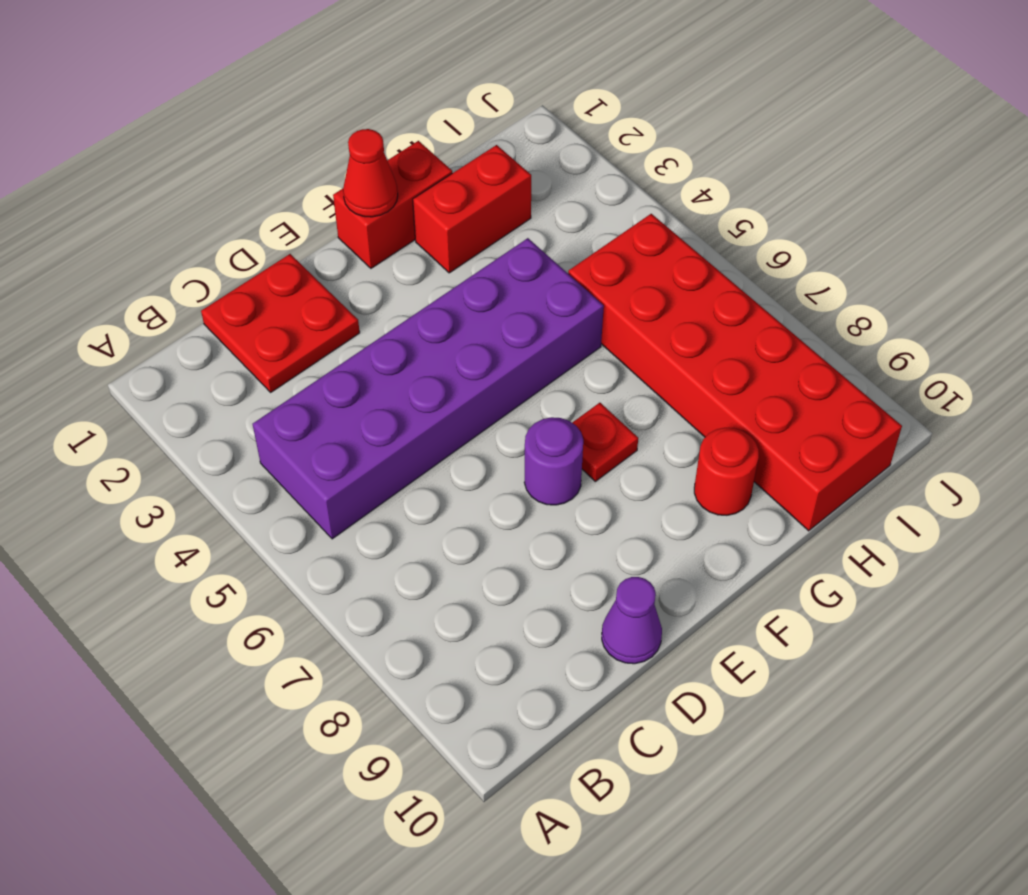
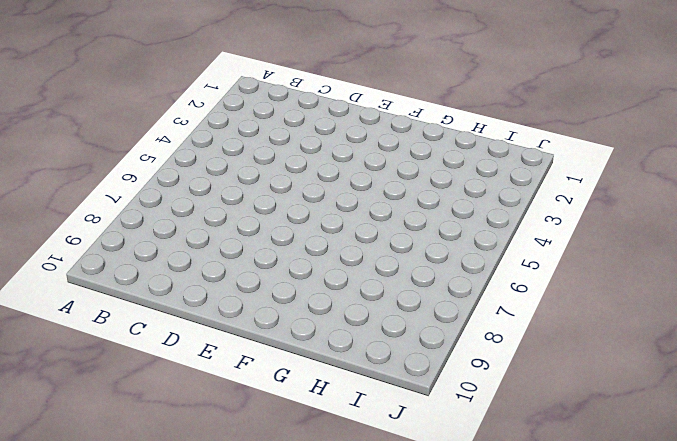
none -> purple 2x6 brick [253,238,604,539]
none -> red 2x2 plate [201,254,360,392]

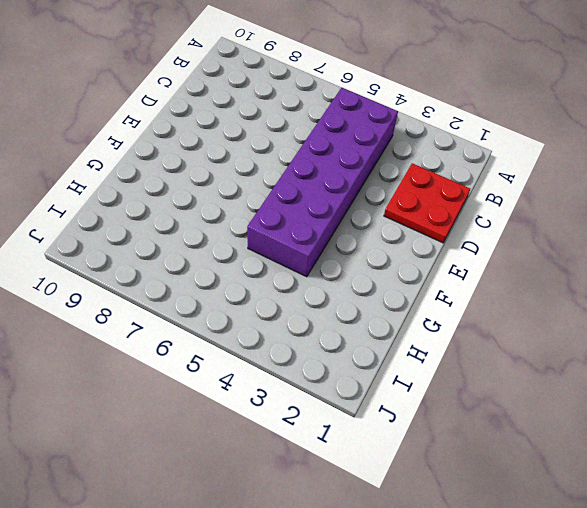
none -> purple 1x1 cone [602,577,662,664]
none -> purple 1x1 round brick [524,417,583,505]

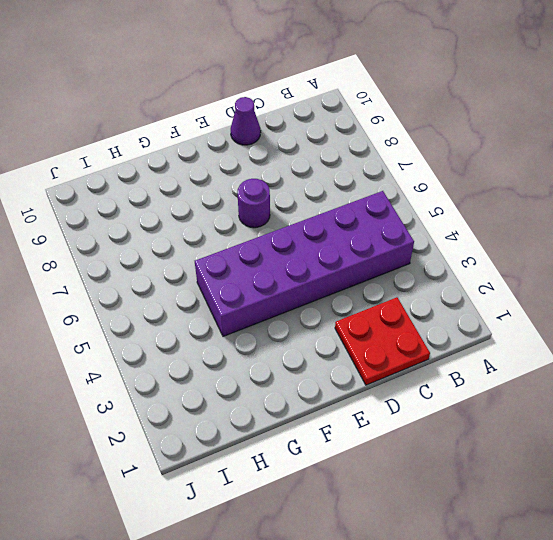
none -> red 1x2 brick [333,141,452,268]
none -> red 1x1 plate [572,403,638,481]

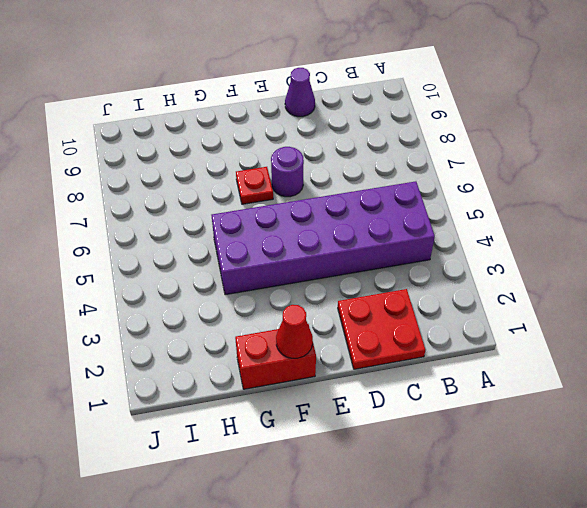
none -> red 1x2 brick [413,145,531,273]
none -> red 1x1 round brick [694,428,759,515]

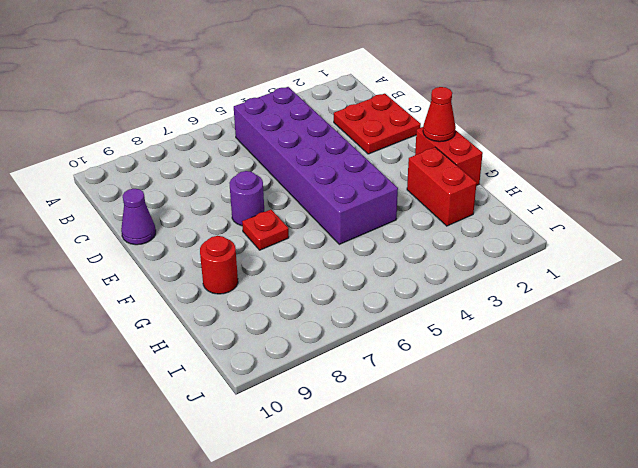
none -> red 2x6 brick [568,214,902,531]

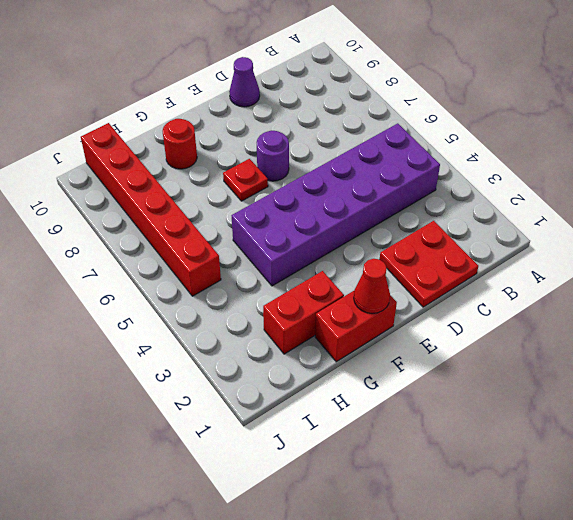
red 1x6 brick [81,123,221,296] -> red 2x6 brick [568,214,902,531]

